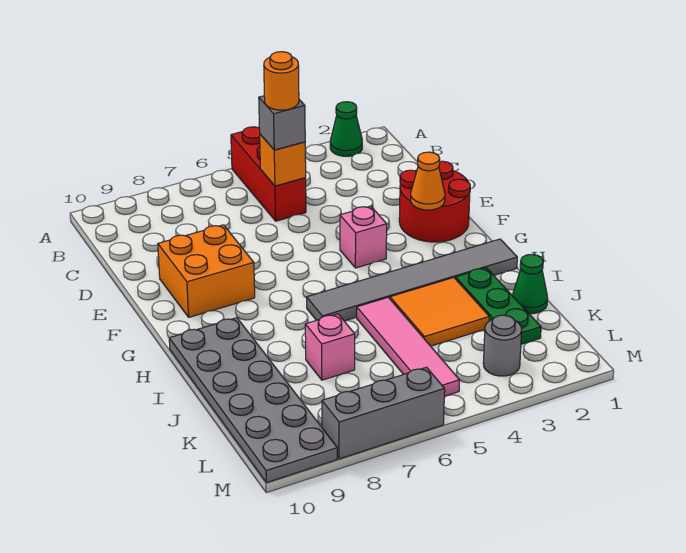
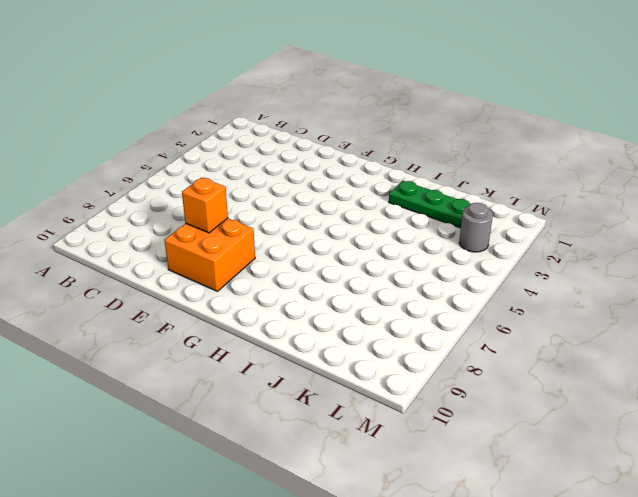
orange 1x1 brick [182,178,228,233] -> orange 1x1 brick moved to [260,134,306,186]
none -> green 1x1 cone [330,102,362,156]
none -> red 1x3 brick [231,127,306,221]
none -> red 2x2 round brick [399,161,470,242]

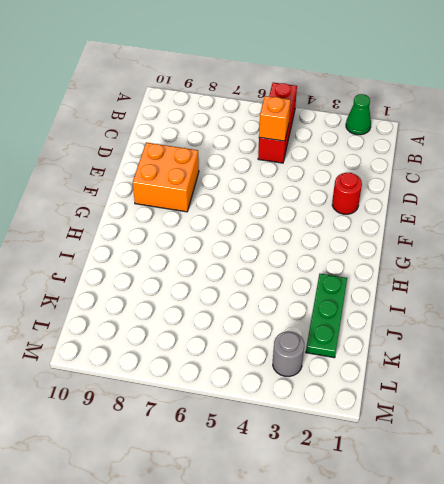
red 1x1 round brick [332,173,362,214] -> red 2x2 round brick [399,161,470,242]
none -> pink 1x1 brick [340,206,387,268]
none -> grey 1x6 tile [307,239,517,321]
none -> grey 2x6 plate [169,318,337,483]

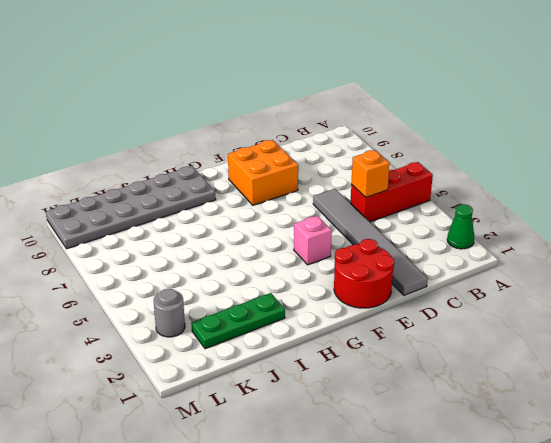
grey 1x6 tile [313,189,428,295] -> grey 1x6 tile moved to [307,239,517,321]
none -> orange 2x2 tile [390,278,489,346]
none -> pink 1x4 tile [357,297,460,396]
none -> green 1x1 cone [512,254,548,314]

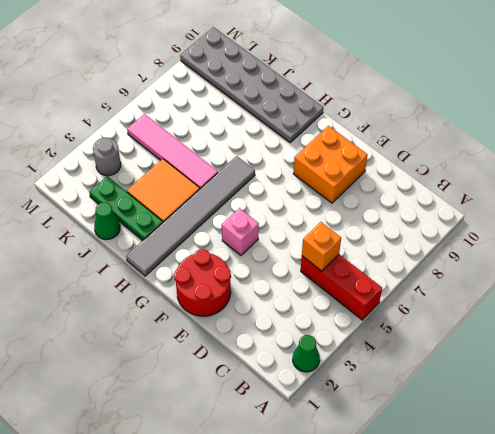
none -> pink 1x1 brick [305,314,355,380]
none -> grey 1x3 brick [322,367,445,459]
none -> orange 1x1 cone [411,152,445,210]

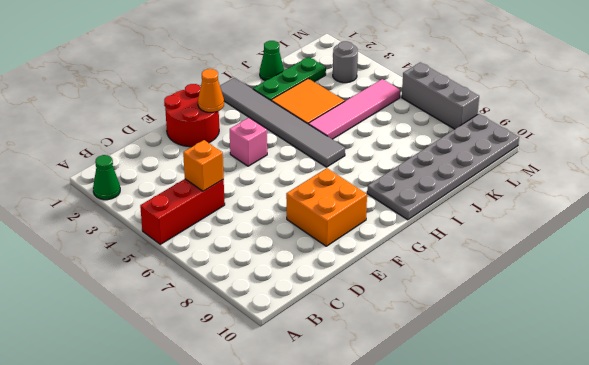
none -> pink 1x1 brick [305,314,355,380]
none -> grey 1x1 brick [259,96,305,150]
none -> orange 1x1 round brick [264,52,299,110]

